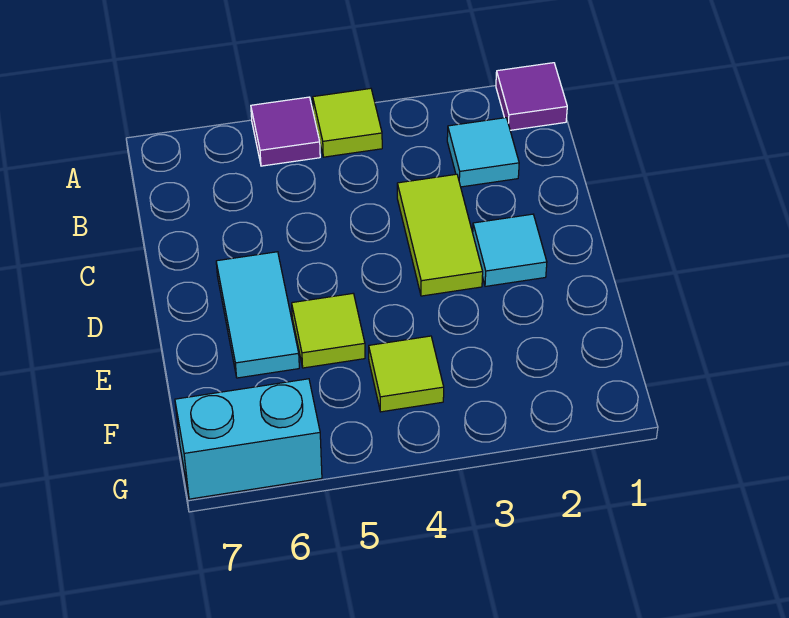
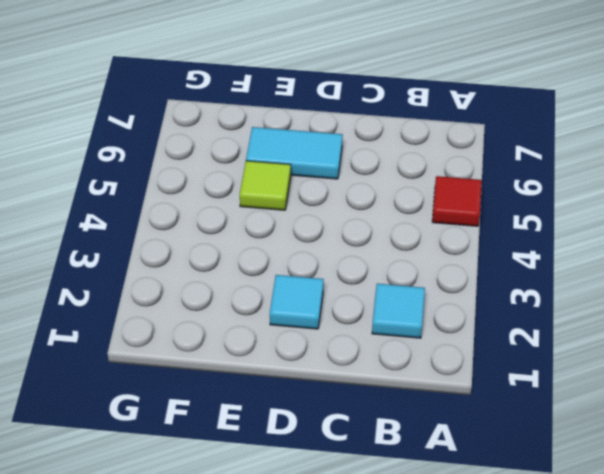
red 1x1 tile [432,176,482,226] -> purple 1x1 tile [251,97,320,166]
none -> purple 1x1 tile [496,63,567,130]
none -> lime 1x1 tile [313,88,382,157]

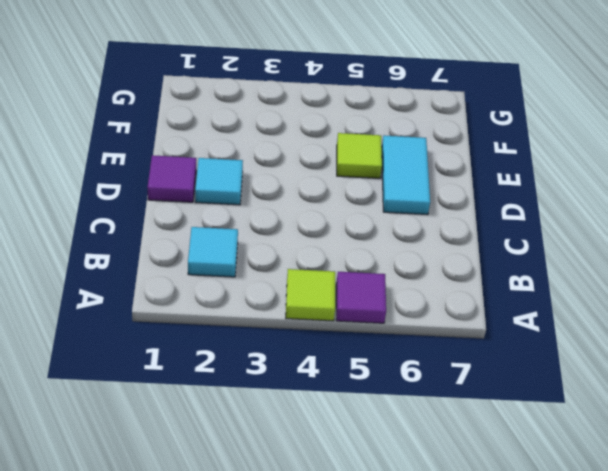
purple 1x1 tile [147,155,196,202] -> purple 1x1 tile moved to [496,63,567,130]
none -> lime 1x2 tile [397,174,483,296]
none -> lime 1x1 tile [369,336,444,412]

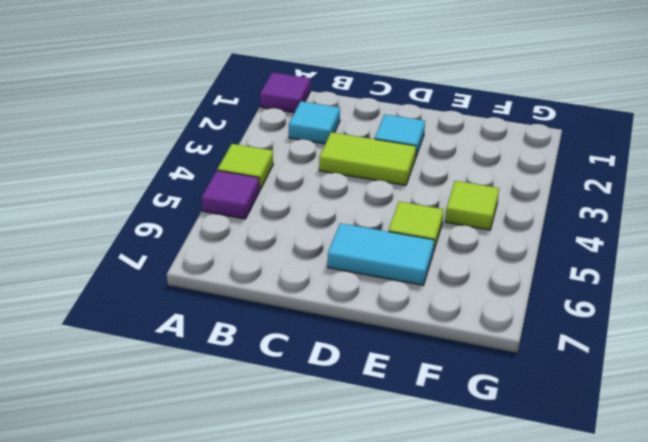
none -> cyan 1x2 brick [175,379,322,499]

